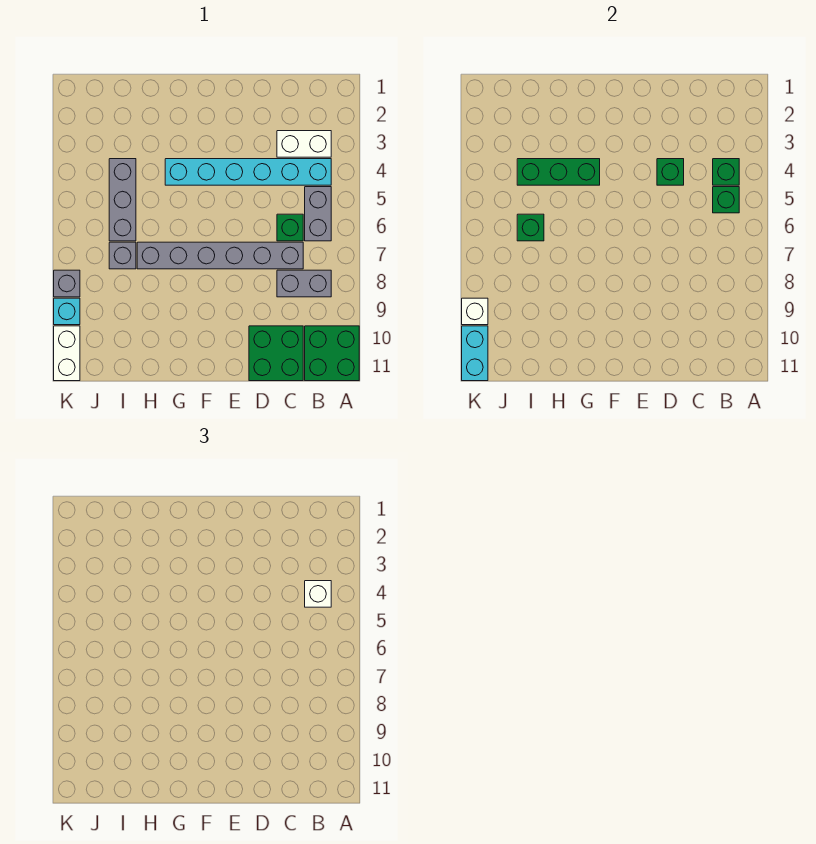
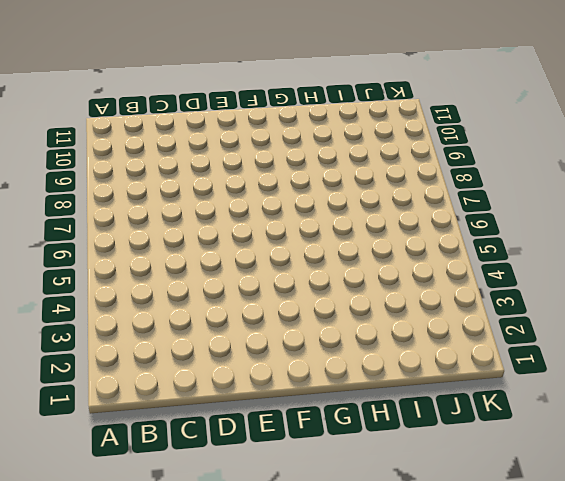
none -> green 2x2 brick [305,326,359,381]
none -> white 1x2 brick [277,131,331,157]
none -> cyan 1x6 brick [165,159,331,185]

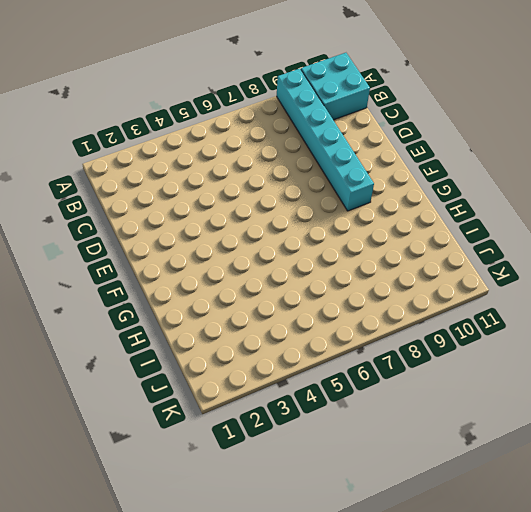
cyan 1x6 brick [277,69,374,211] -> cyan 1x6 brick moved to [165,159,331,185]
cyan 2x2 brick [301,53,370,120] -> green 2x2 brick [305,326,359,381]
none -> white 1x2 brick [277,131,331,157]
none -> grey 1x2 brick [305,187,331,241]
none -> grey 1x2 brick [277,270,331,297]

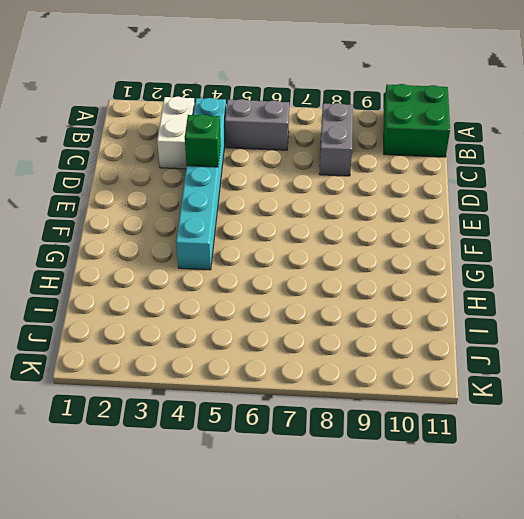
none -> green 1x1 brick [277,214,303,241]
none -> grey 1x6 brick [137,242,303,269]
none -> green 2x2 brick [249,326,303,381]

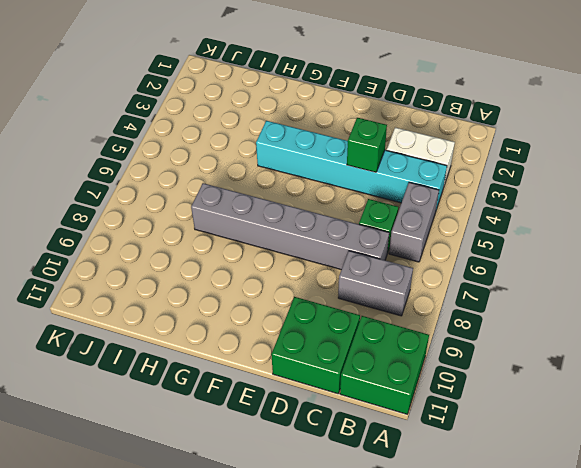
none -> grey 1x3 brick [109,159,136,241]
none -> grey 1x1 brick [109,242,136,269]
none -> grey 1x1 brick [54,270,80,297]

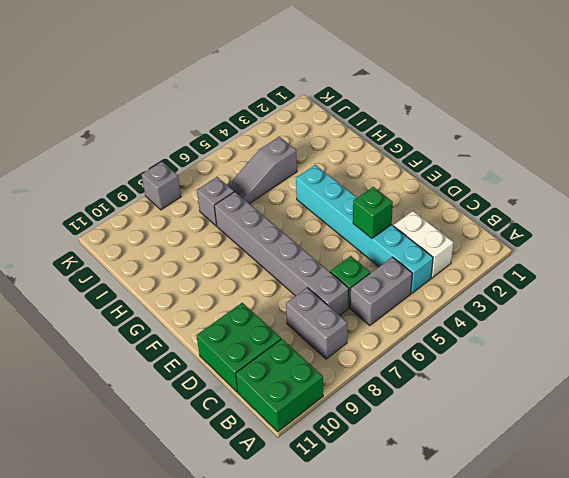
grey 1x3 slope [228,137,297,204] -> grey 1x3 brick [109,159,136,241]
none -> cyan 1x1 brick [54,298,80,325]
none -> white 1x2 brick [54,326,80,381]
none -> green 1x1 brick [713,159,739,185]

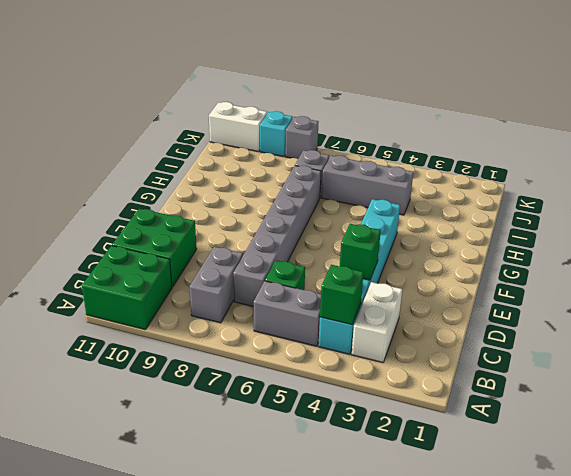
none -> green 1x1 brick [713,187,739,213]
none -> green 1x3 brick [517,159,600,185]
none -> green 1x1 brick [517,214,544,241]

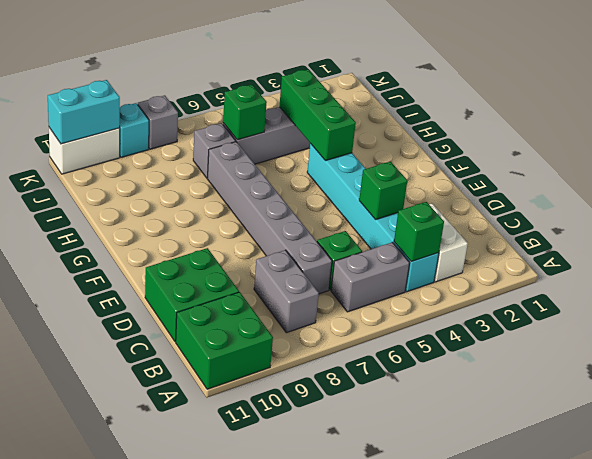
none -> green 1x1 brick [713,187,739,213]
none -> white 1x1 brick [462,298,488,325]
none -> white 1x1 brick [305,581,331,607]

